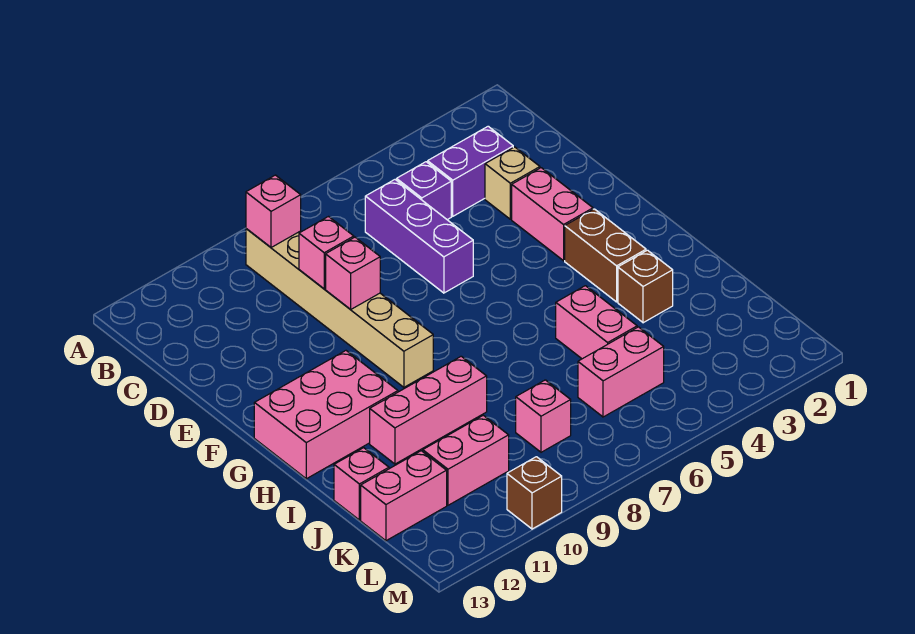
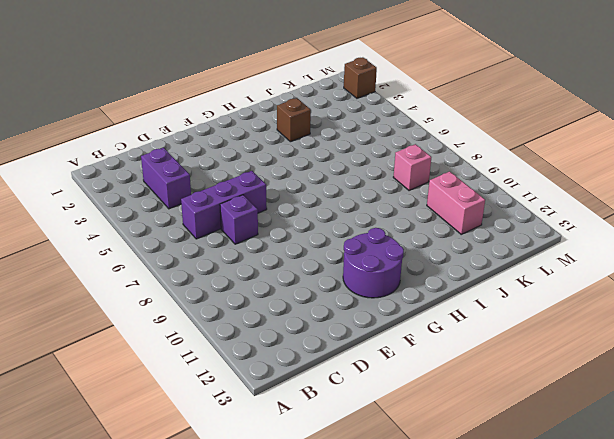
purple 1x1 brick [220,195,258,244] -> purple 1x1 brick moved to [397,162,451,220]
purple 2x2 round brick [343,228,404,298] -> pink 2x3 brick [254,351,398,479]
brown 1x1 brick [344,58,377,98] -> brown 1x1 brick moved to [507,457,562,529]
none -> tan 1x6 brick [246,229,433,387]
none -> tan 1x1 brick [485,147,540,219]
none -> pink 1x2 brick [512,168,593,261]

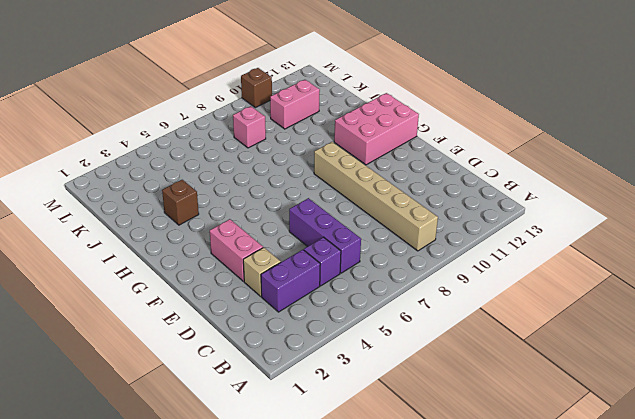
none -> brown 1x2 brick [565,209,646,302]
none -> pink 1x2 brick [556,286,637,359]
none -> pink 1x3 brick [370,356,487,464]

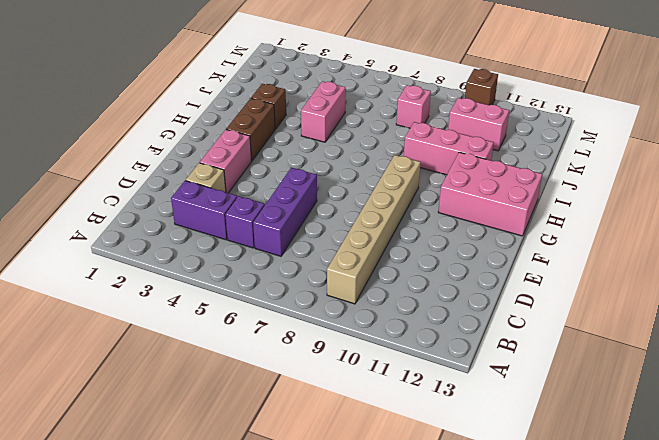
none -> pink 1x1 brick [334,448,389,520]
none -> pink 1x2 brick [578,327,664,417]
none -> pink 1x2 brick [361,451,447,541]

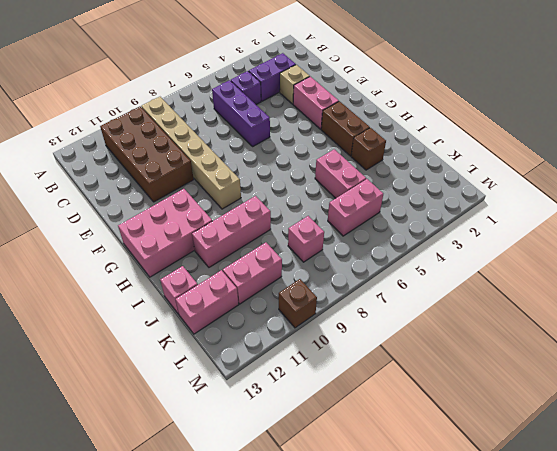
brown 2x4 brick [100,107,194,202] -> none
none -> pink 1x1 brick [246,175,301,248]
none -> pink 1x1 brick [299,217,354,289]
none -> pink 1x1 brick [326,237,380,309]

